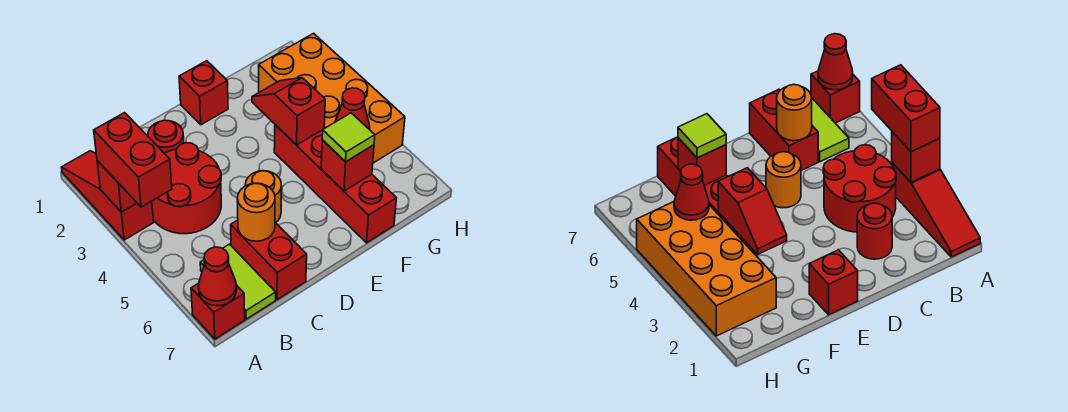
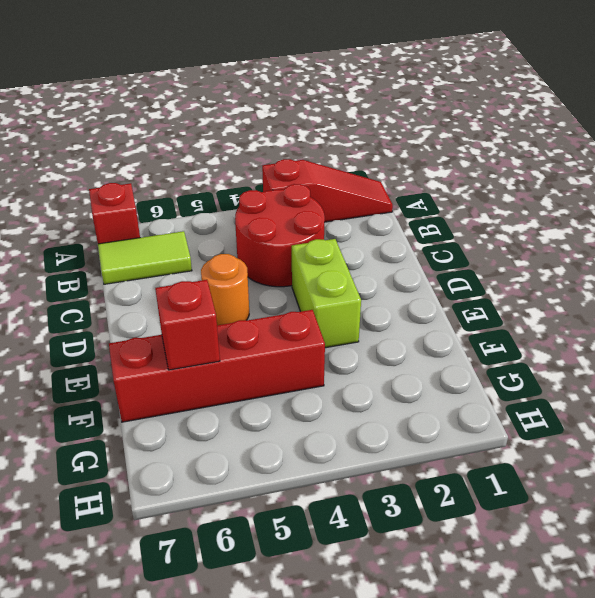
lime 1x2 brick [292,239,361,348] -> none
none -> red 1x1 round brick [148,120,184,153]
none -> red 1x2 brick [231,220,307,300]
none -> red 1x1 brick [179,61,228,125]

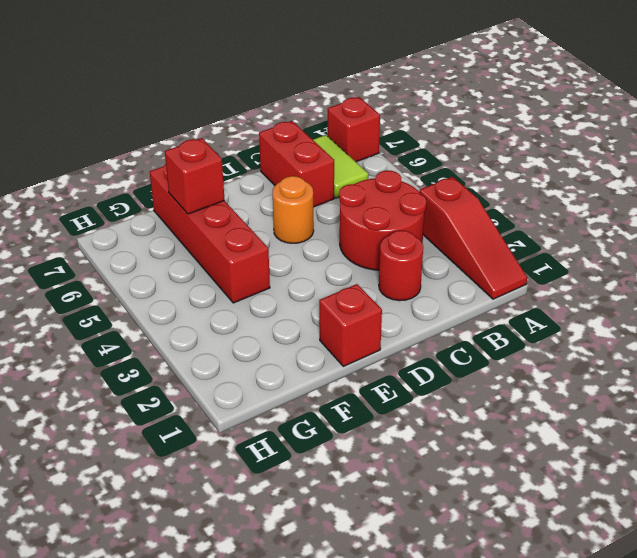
none -> orange 2x4 brick [259,33,405,163]
none -> red 1x1 brick [97,161,137,212]
none -> red 1x1 cone [198,247,237,306]

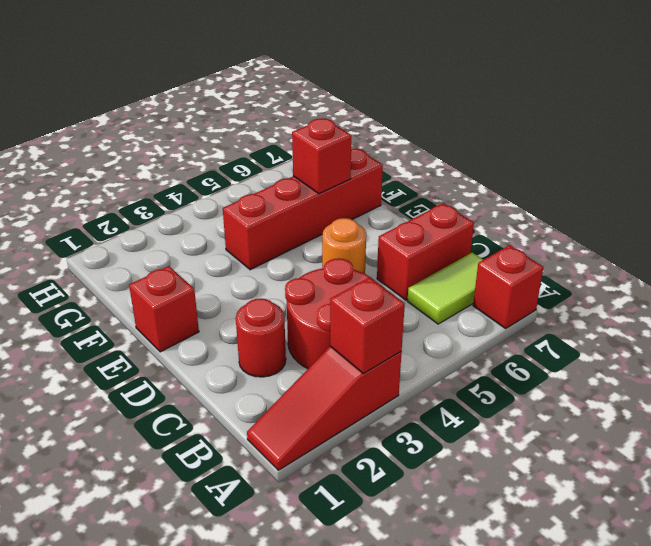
none -> orange 2x4 brick [259,33,405,163]
none -> red 1x1 cone [198,247,237,306]
none -> orange 1x1 round brick [237,183,275,241]

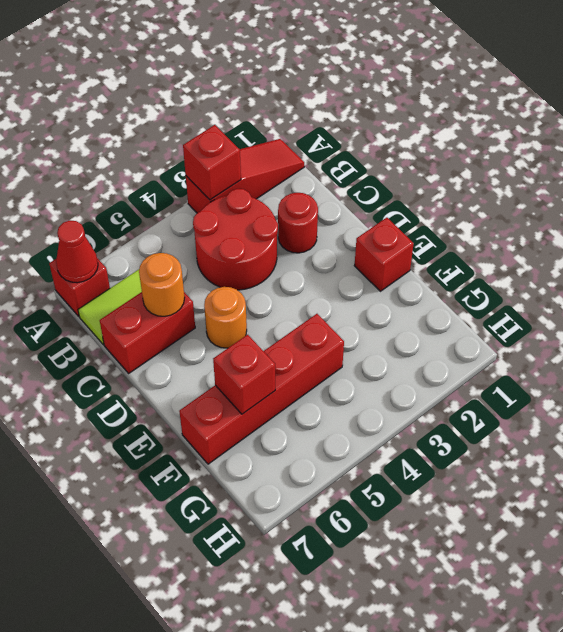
none -> orange 2x4 brick [259,33,405,163]
none -> red 1x2 slope [252,78,325,145]
none -> red 1x1 cone [335,88,370,129]

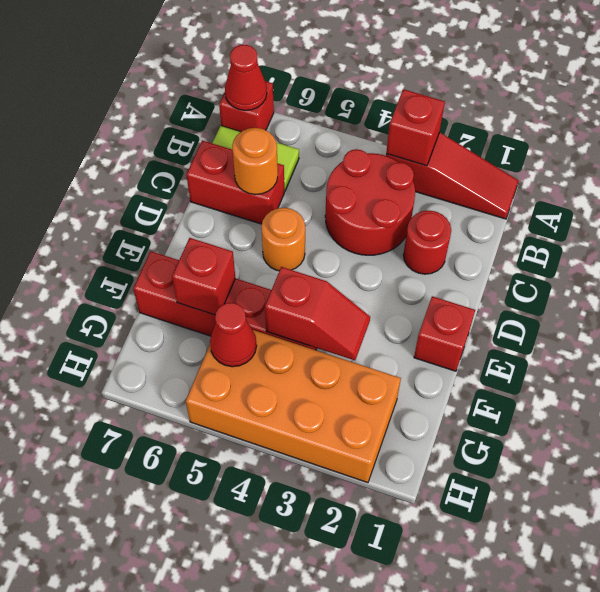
none -> red 1x2 brick [94,113,172,207]
none -> lime 1x1 tile [322,113,375,162]

